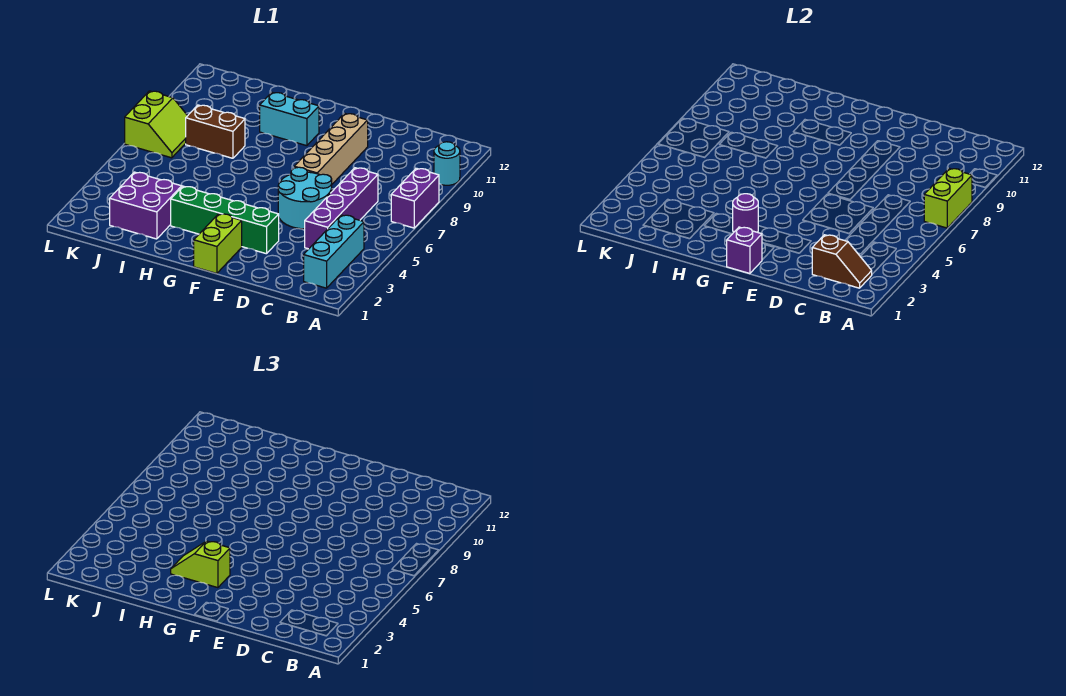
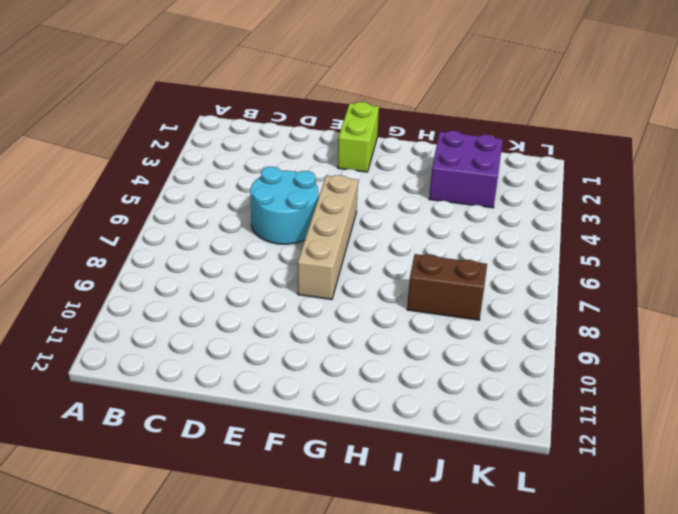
tan 1x4 brick [298,175,358,299] -> tan 1x4 brick moved to [294,113,368,185]
none -> purple 1x2 brick [391,168,439,228]
none -> cyan 1x1 round brick [434,142,460,185]
none -> cyan 1x3 brick [304,215,364,288]

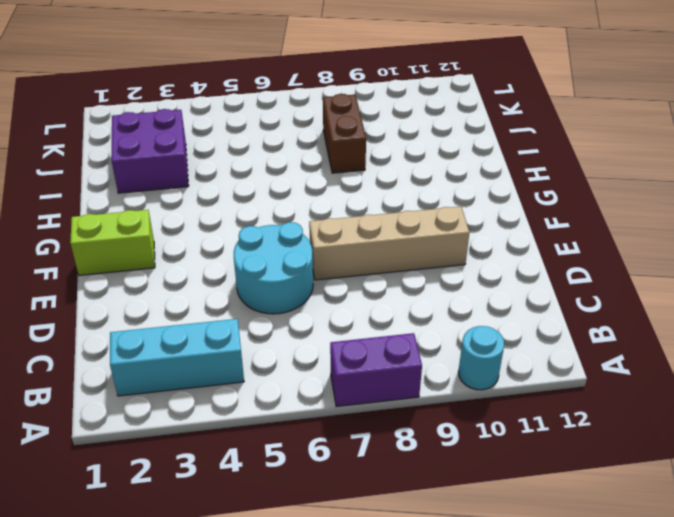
none -> purple 1x4 brick [305,168,378,249]
none -> green 1x4 brick [171,186,279,254]
none -> cyan 1x2 brick [260,92,319,146]

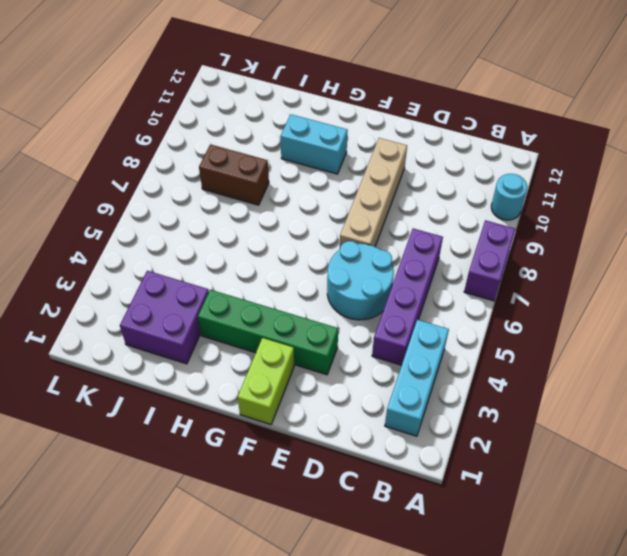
none -> lime 2x2 slope [125,91,188,158]
none -> lime 1x2 brick [924,168,972,228]
none -> brown 1x2 slope [812,235,872,288]

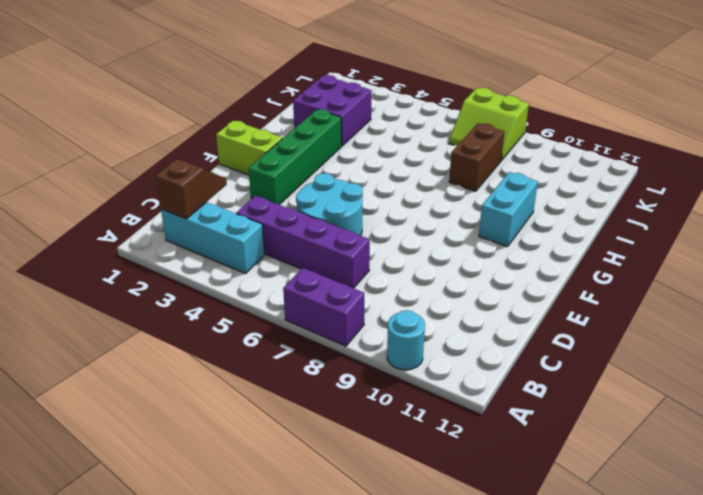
brown 1x2 slope [156,159,227,219] -> brown 1x2 slope turned to [812,235,872,288]
none -> tan 1x4 brick [294,113,368,185]
none -> lime 1x2 brick [924,168,972,228]
none -> purple 1x1 brick [727,227,762,274]

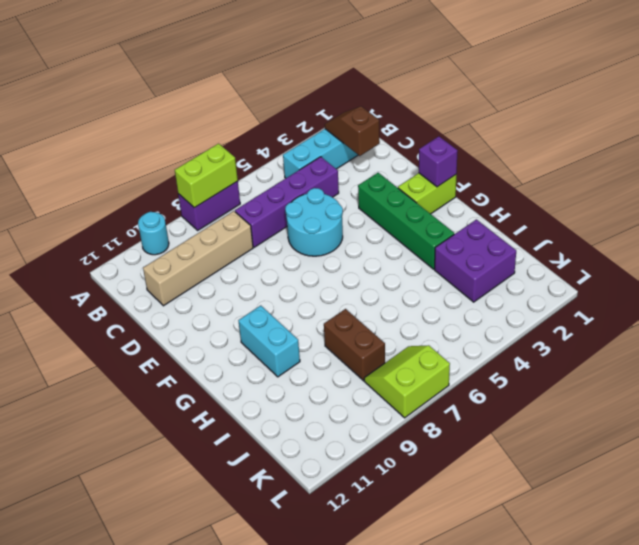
tan 1x4 brick [143,211,253,306] -> tan 1x4 brick moved to [294,113,368,185]
none -> purple 1x1 round brick [733,194,758,232]
none -> lime 1x2 slope [171,541,230,588]

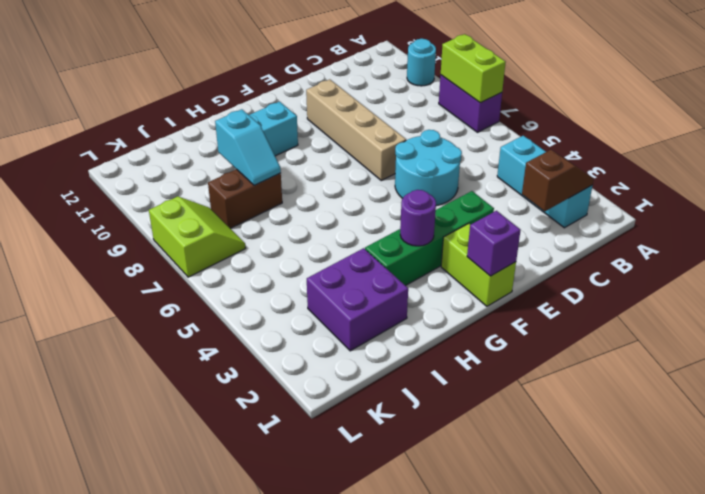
cyan 1x2 slope [215,109,281,185] -> none
none -> purple 1x4 brick [305,168,378,249]
none -> lime 1x2 slope [171,541,230,588]

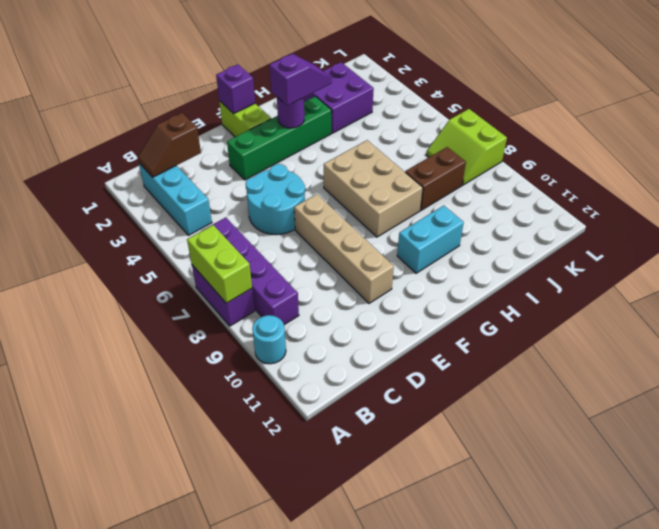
purple 1x4 brick [202,217,299,325] -> purple 1x4 brick moved to [305,168,378,249]
purple 1x2 slope [269,54,332,106] -> lime 1x2 slope [171,541,230,588]
tan 2x3 brick [324,140,423,237] -> none

